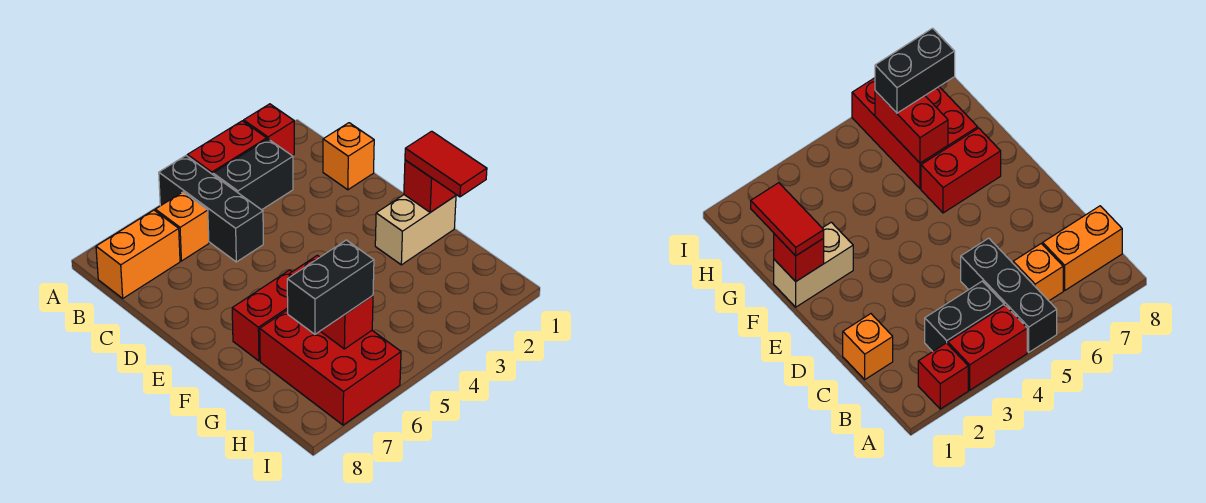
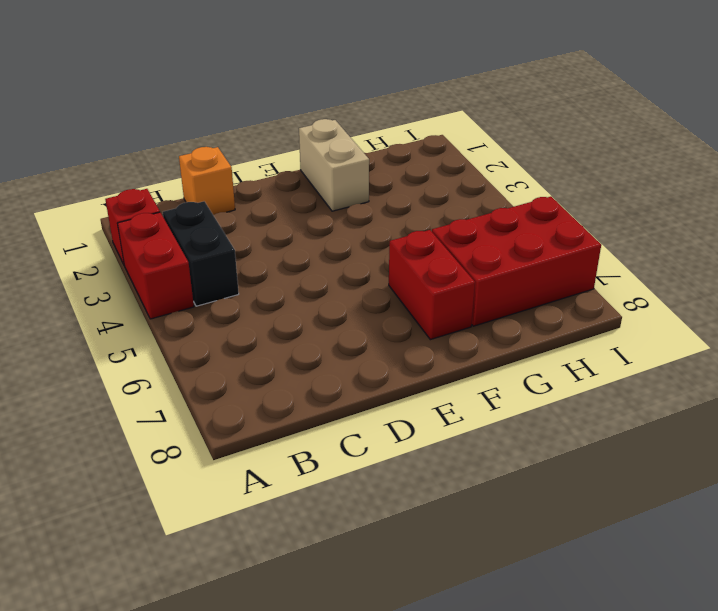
none -> black 1x3 brick [159,156,263,262]
none -> orange 1x1 brick [155,192,209,261]
none -> orange 1x2 brick [96,210,180,298]

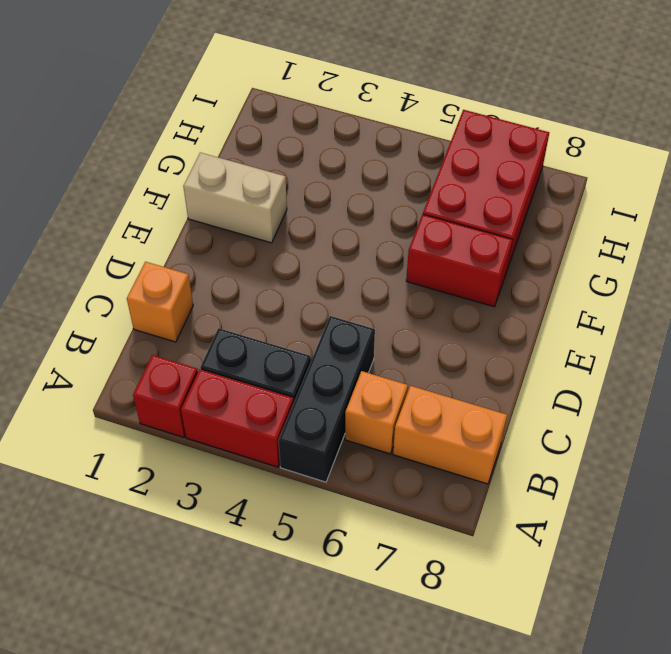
none -> red 1x1 brick [404,160,456,212]
none -> red 1x2 brick [289,255,373,349]
none -> red 1x2 tile [405,131,487,197]

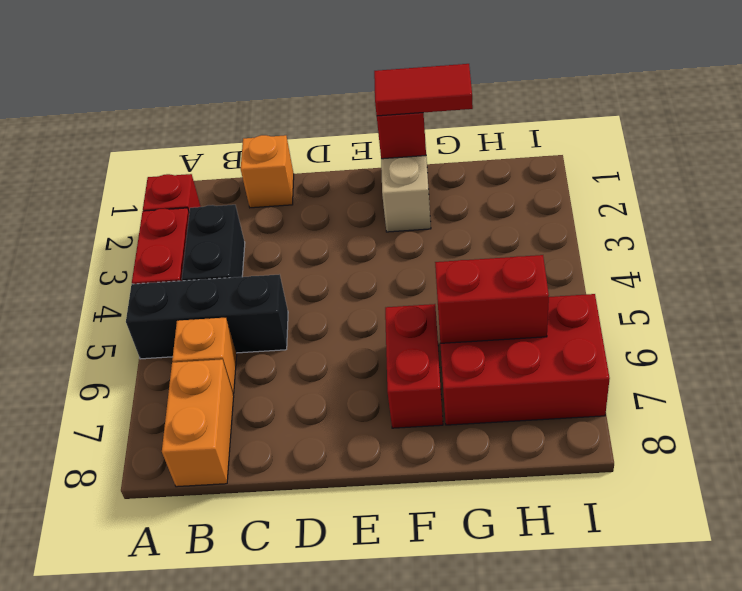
none -> black 1x2 brick [287,240,374,334]

